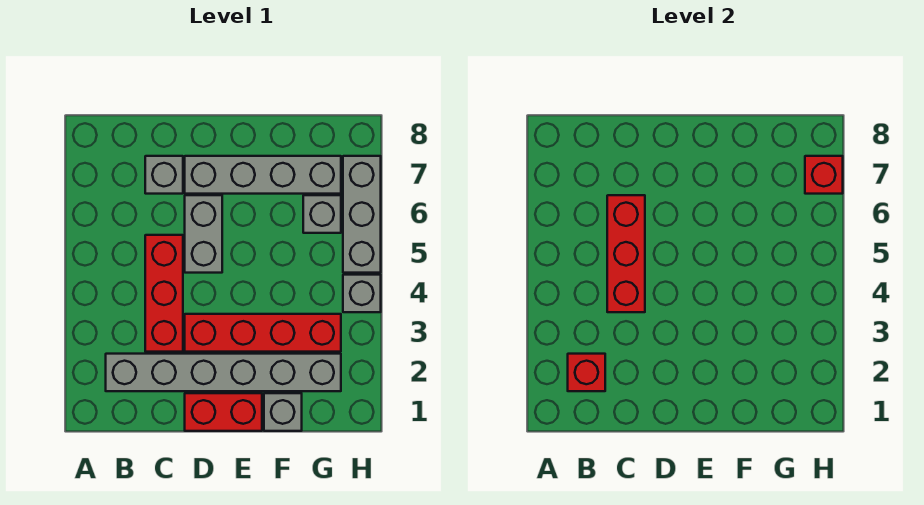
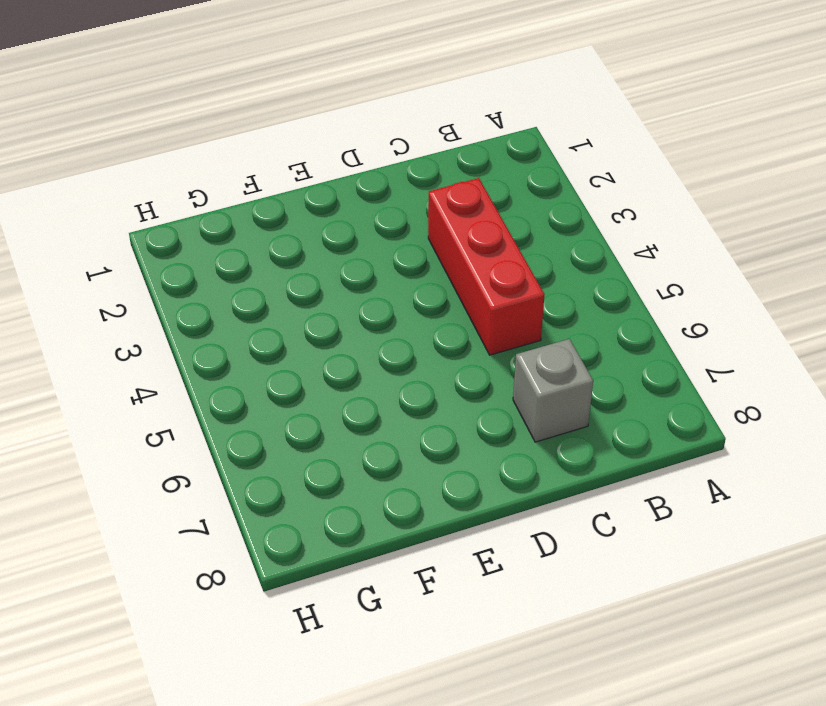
none -> grey 1x6 brick [106,354,341,391]
none -> red 1x2 brick [185,393,262,431]
none -> red 1x4 brick [185,314,341,352]

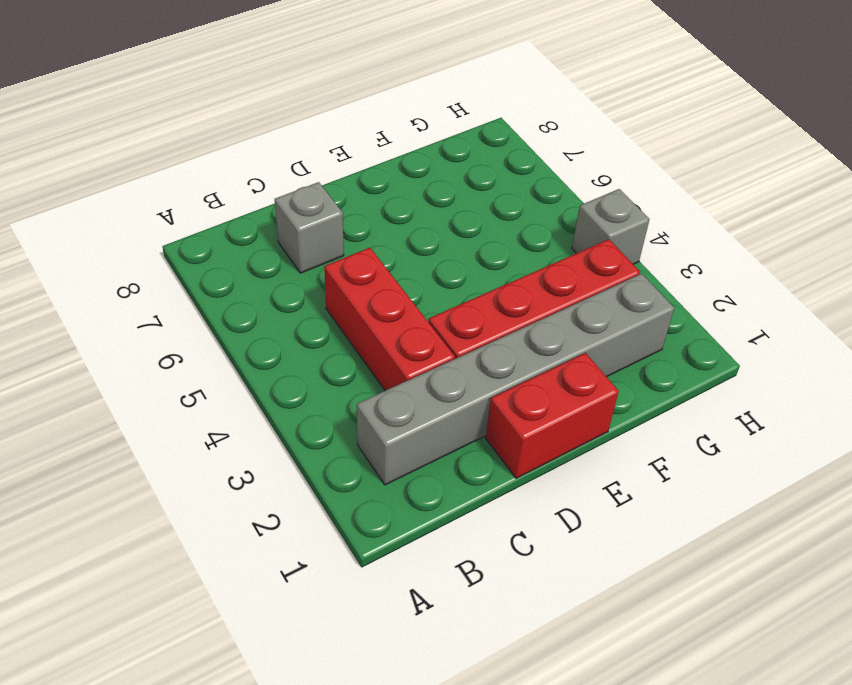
none -> grey 1x2 brick [185,195,222,273]
none -> grey 1x4 brick [185,156,341,194]
none -> grey 1x1 brick [264,393,302,431]

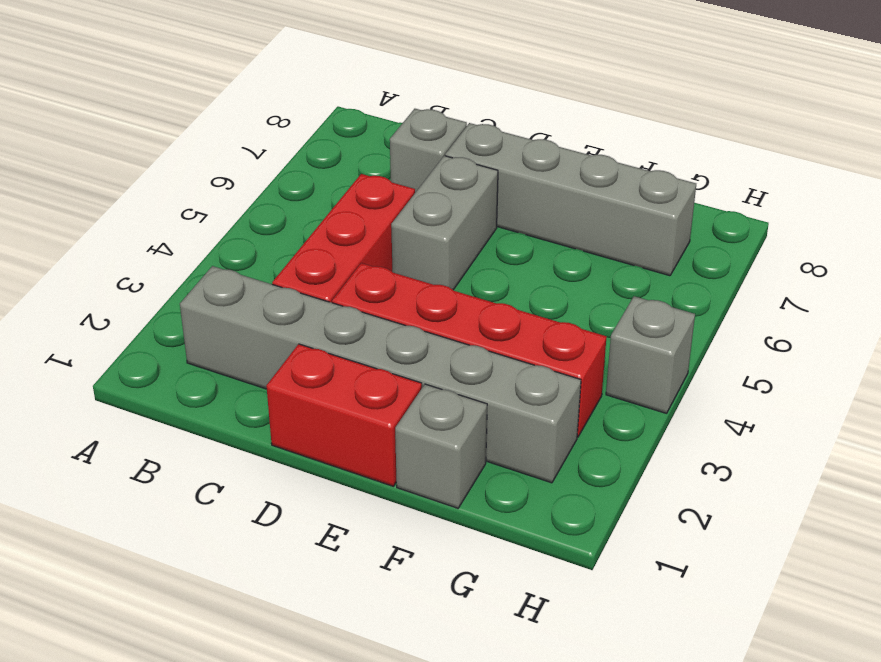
none -> grey 1x1 brick [303,195,341,233]
none -> grey 1x3 brick [343,156,381,273]
none -> red 1x1 brick [568,354,605,391]

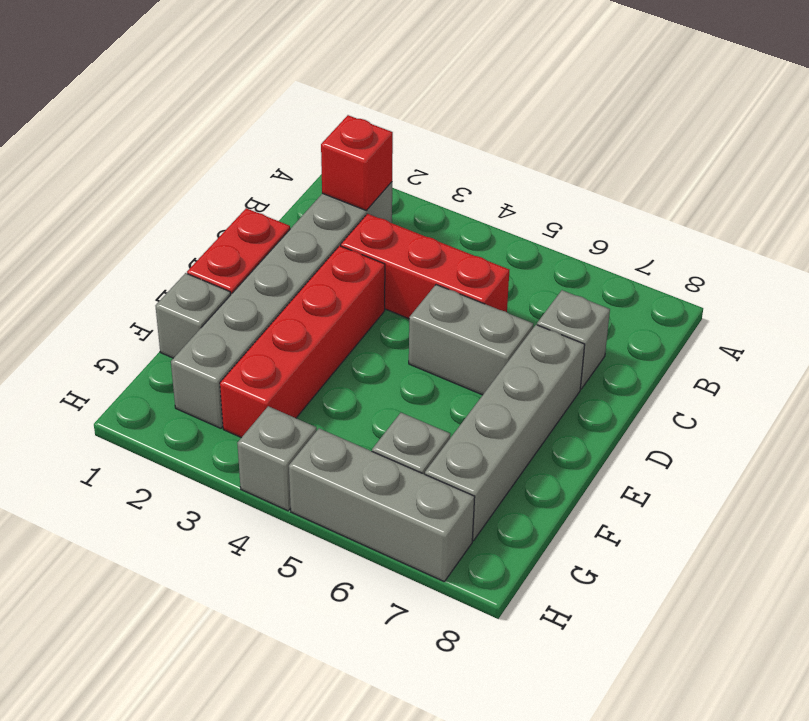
none -> red 1x3 brick [607,195,645,312]
none -> red 1x1 brick [805,156,843,194]

